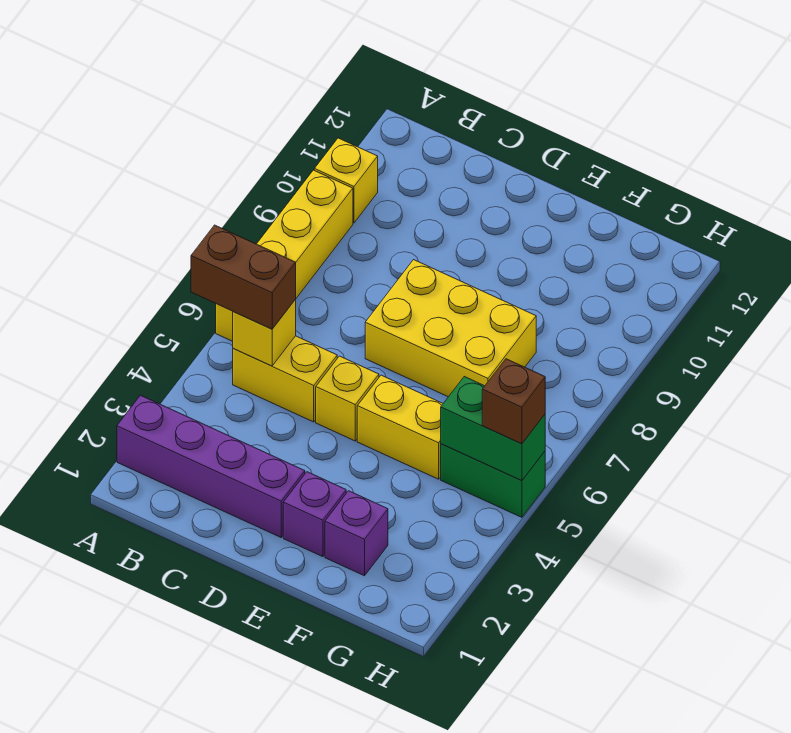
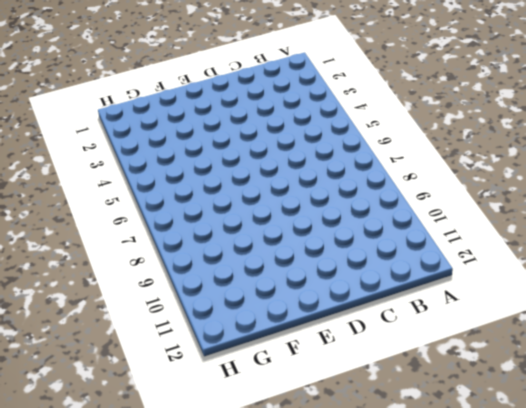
none -> purple 1x4 brick [117,395,305,537]
none -> yellow 1x4 brick [216,170,353,341]
none -> yellow 1x1 brick [314,138,378,223]

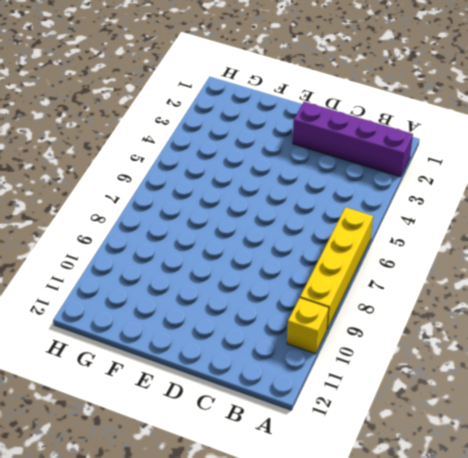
none -> yellow 1x2 brick [233,336,337,422]
none -> yellow 1x1 brick [316,356,379,441]
none -> yellow 2x3 brick [365,260,536,397]

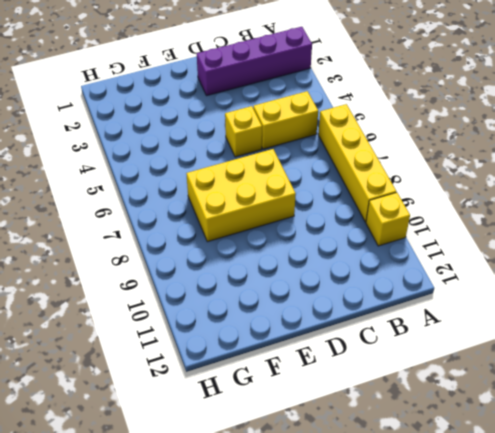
none -> purple 1x1 brick [283,472,346,557]
none -> yellow 1x2 brick [357,375,443,479]
none -> purple 1x1 brick [325,491,388,576]

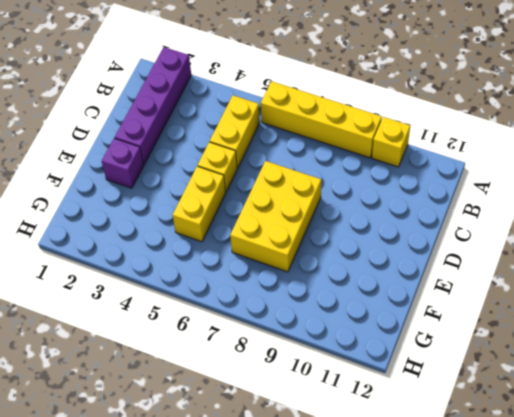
none -> purple 1x1 brick [325,491,388,576]
none -> green 1x2 brick [441,444,545,517]
none -> yellow 1x1 brick [233,299,296,366]

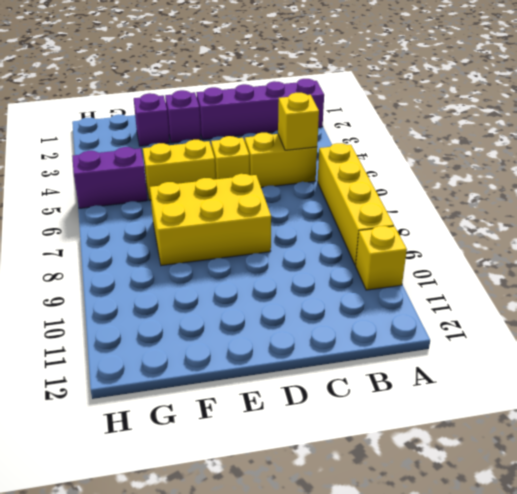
purple 1x2 brick [72,147,147,208] -> green 1x2 brick [441,444,545,517]
none -> green 1x2 brick [441,377,545,481]
none -> brown 1x2 brick [191,225,296,329]
none -> brown 1x1 brick [482,359,545,444]

